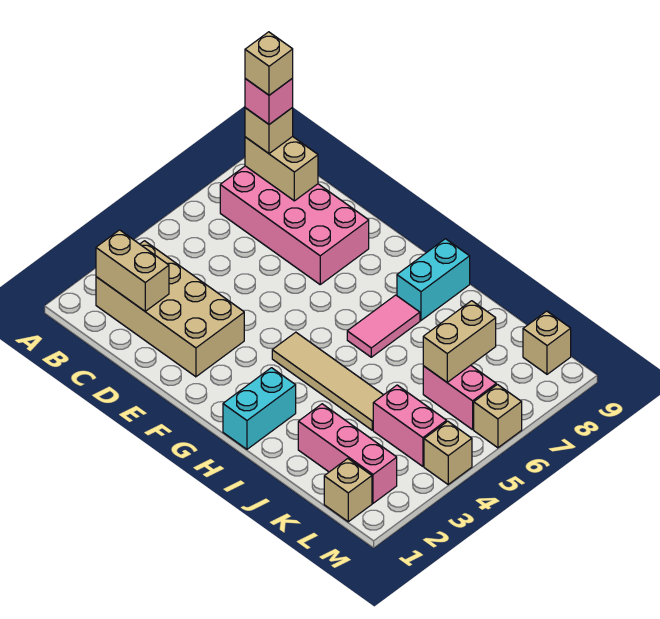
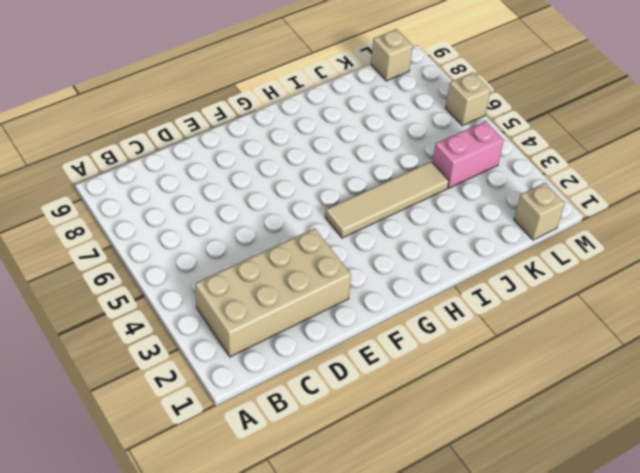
none -> pink 2x4 brick [220,166,369,284]
none -> cyan 1x2 brick [223,368,296,449]
none -> pink 1x2 tile [347,295,420,357]

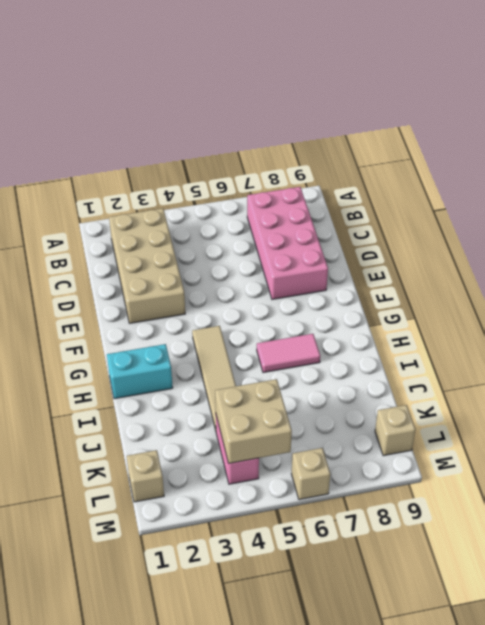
tan 2x2 brick [215,379,292,463] -> none
none -> cyan 1x2 brick [397,239,470,320]
none -> pink 1x3 brick [298,404,397,503]
none -> pink 1x2 brick [423,365,496,430]

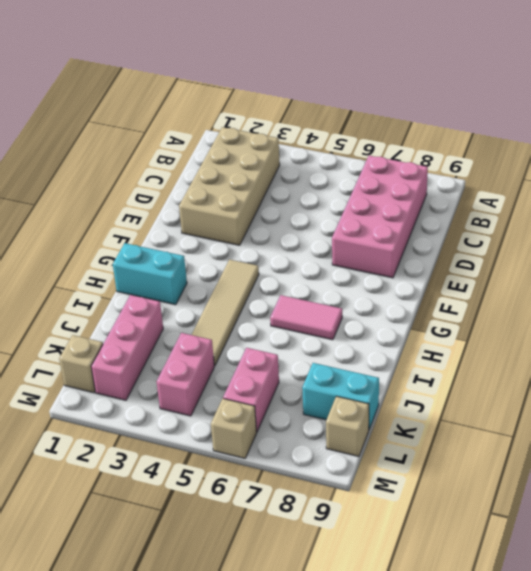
cyan 1x2 brick [302,363,379,429] -> cyan 1x2 brick moved to [397,239,470,320]
none -> tan 1x1 brick [424,421,472,484]
none -> tan 1x2 brick [96,230,169,311]
none -> tan 1x2 brick [245,137,318,201]

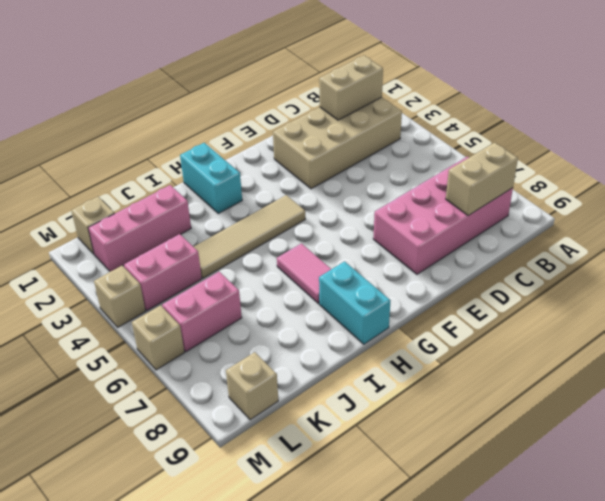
none -> tan 1x2 brick [423,301,496,382]
none -> tan 1x1 brick [245,108,293,154]
none -> pink 1x1 brick [245,78,293,124]

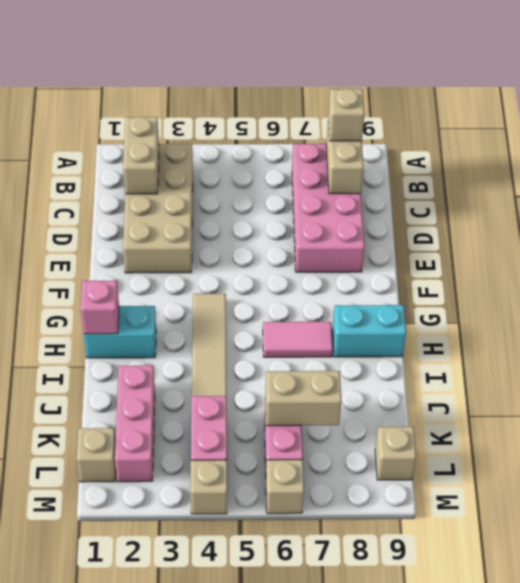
pink 1x1 brick [81,281,119,334] -> pink 1x1 brick moved to [245,78,293,124]
none -> tan 1x1 brick [245,32,293,95]

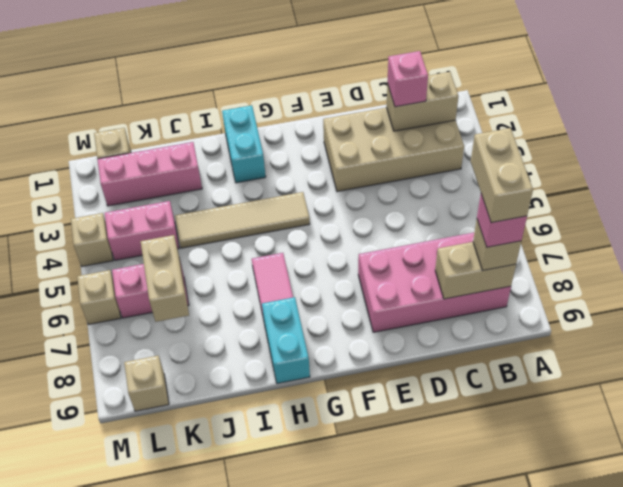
tan 1x2 brick [471,128,533,223] -> tan 1x1 brick [245,32,293,95]
pink 1x1 brick [387,51,428,107] -> none

